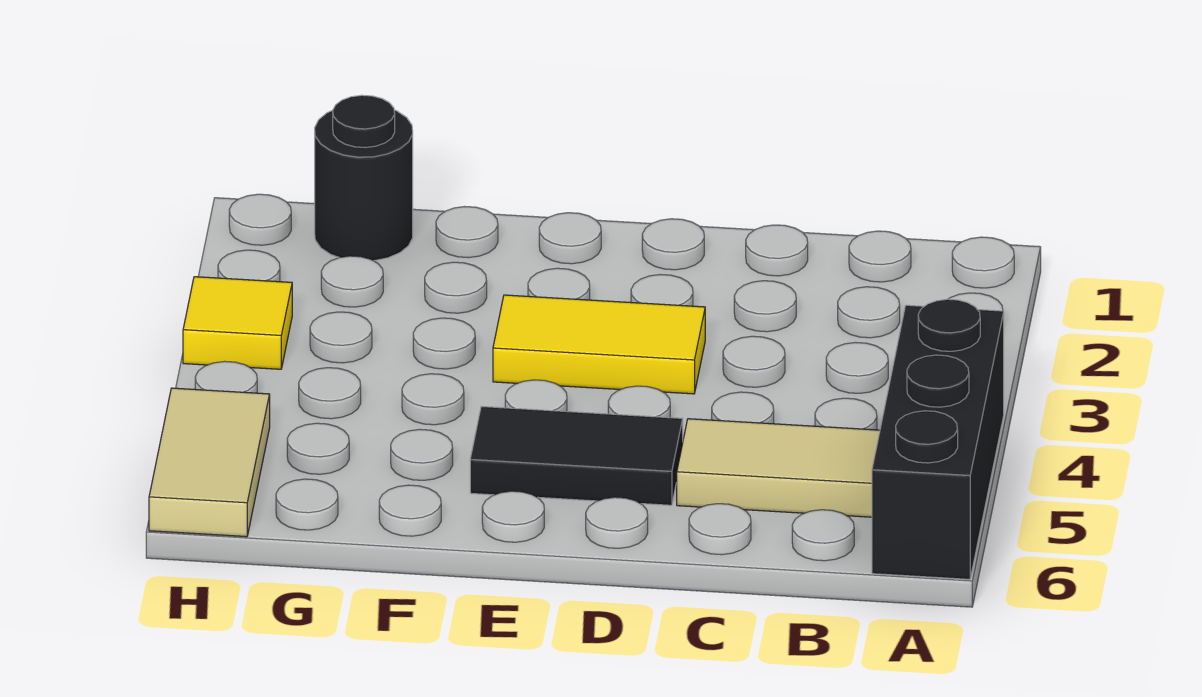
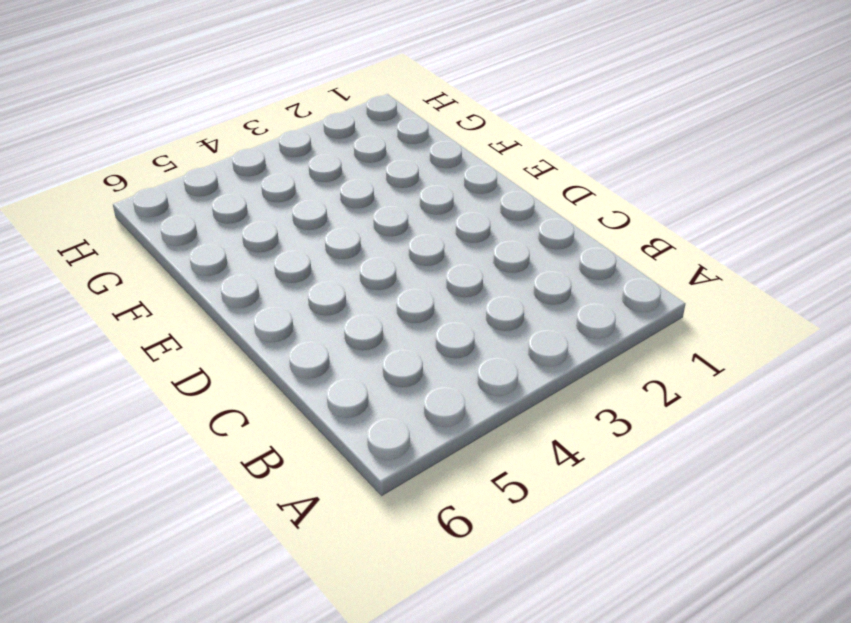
none -> black 1x3 brick [872,299,1004,579]
none -> tan 1x2 tile [677,419,880,517]

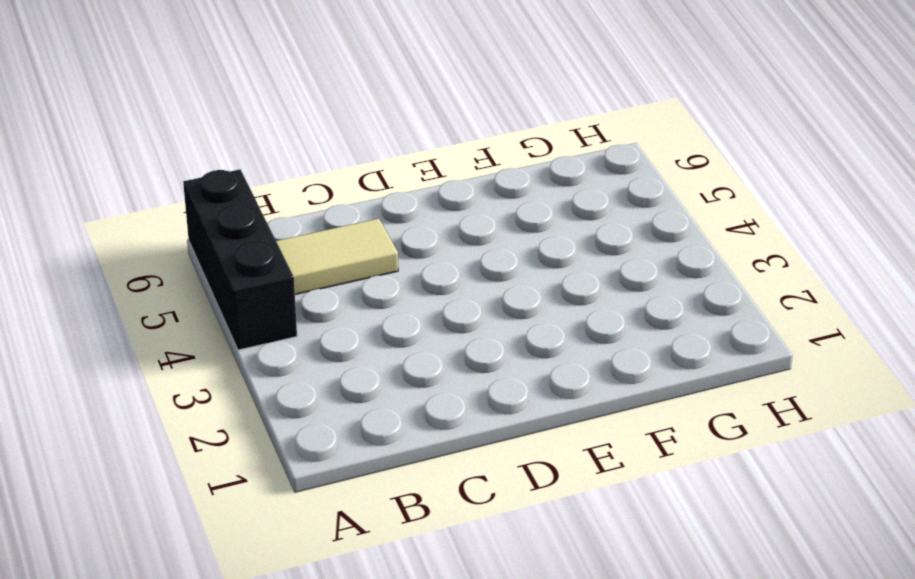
none -> yellow 1x2 tile [493,295,705,394]
none -> black 1x2 tile [470,406,683,505]

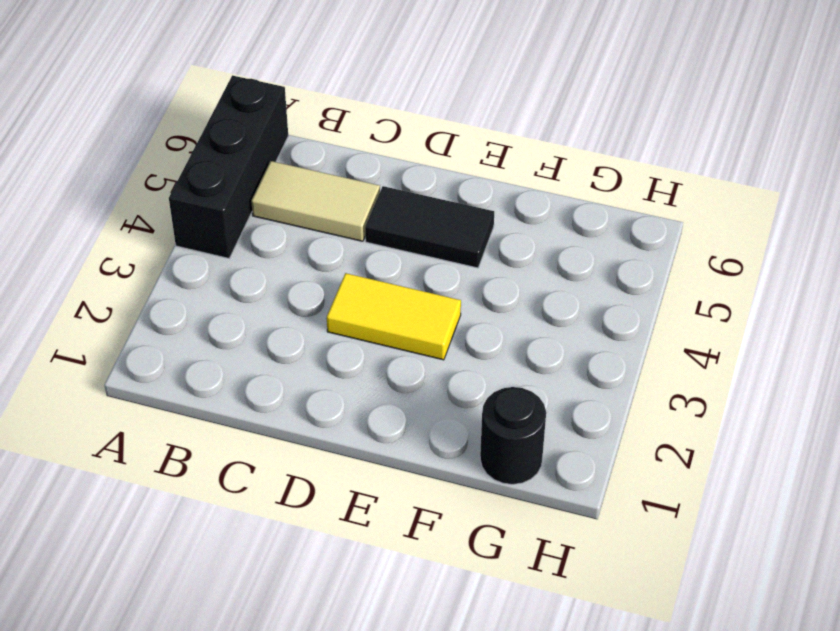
none -> yellow 1x1 tile [183,277,292,369]
none -> tan 1x2 tile [149,388,270,537]

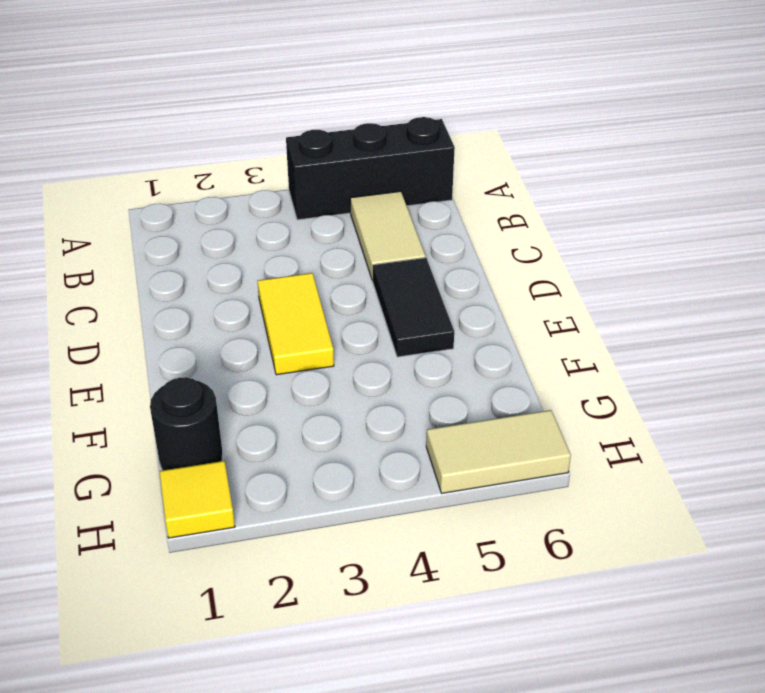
yellow 1x1 tile [160,461,235,538] -> yellow 1x1 tile moved to [183,277,292,369]

